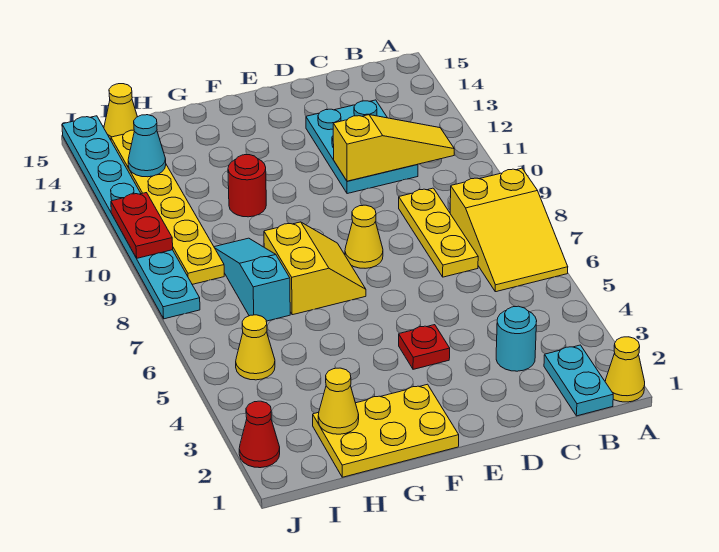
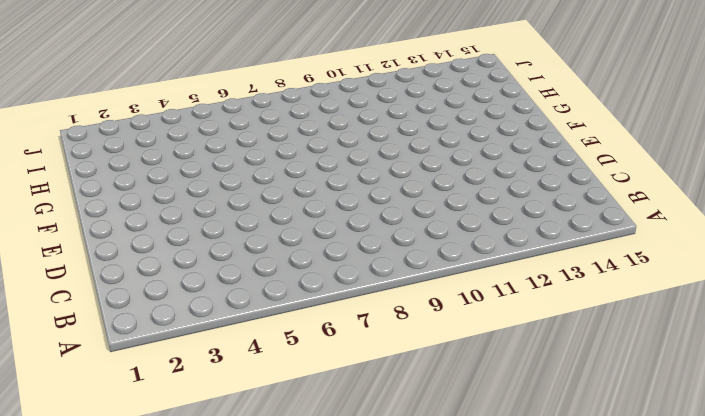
none -> yellow 1x1 cone [605,337,645,402]
none -> yellow 2x3 slope [450,168,568,292]
none -> cyan 1x2 plate [544,345,613,416]

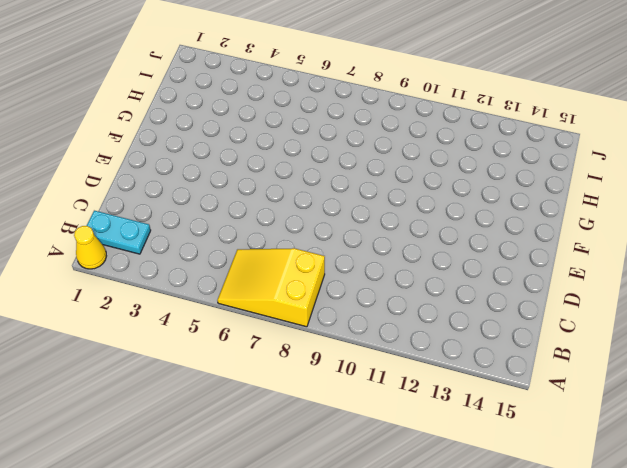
none -> cyan 1x1 round brick [496,306,537,371]
none -> yellow 1x3 plate [399,188,478,277]
none -> cyan 2x3 plate [306,100,418,194]

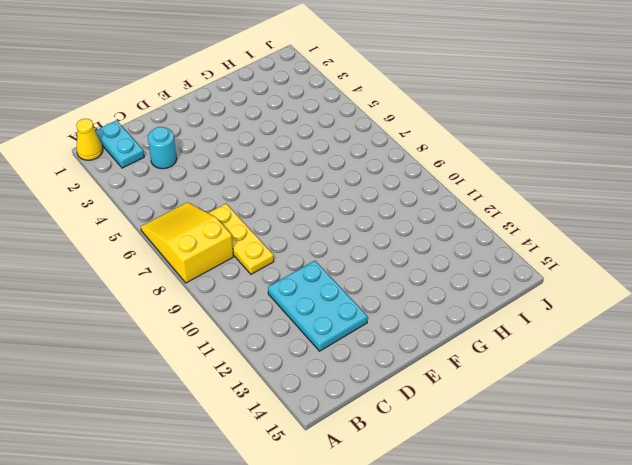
none -> red 1x1 plate [399,325,450,369]
none -> yellow 1x1 cone [345,205,383,268]
none -> yellow 2x3 plate [313,384,459,477]

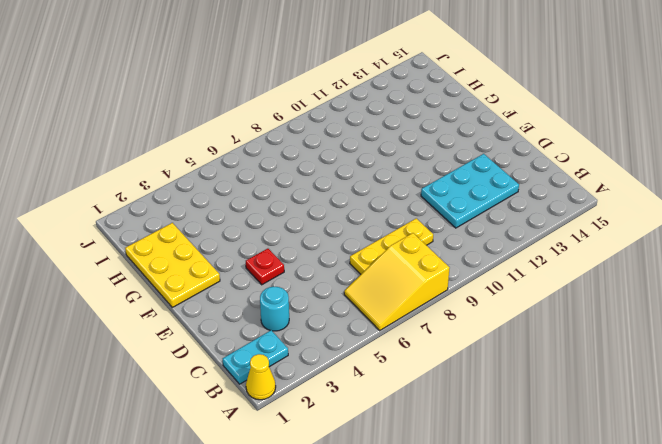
none -> yellow 1x1 cone [345,205,383,268]
none -> yellow 2x2 slope [264,222,366,315]
none -> red 1x1 round brick [228,155,266,217]

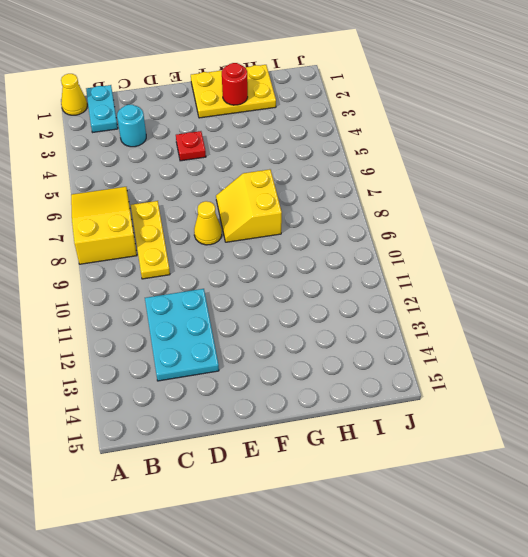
red 1x1 round brick [222,63,248,105] -> red 1x1 round brick moved to [228,155,266,217]
none -> cyan 1x3 slope [214,238,290,321]
none -> yellow 1x1 cone [236,315,275,380]
none -> yellow 1x6 plate [111,130,224,284]

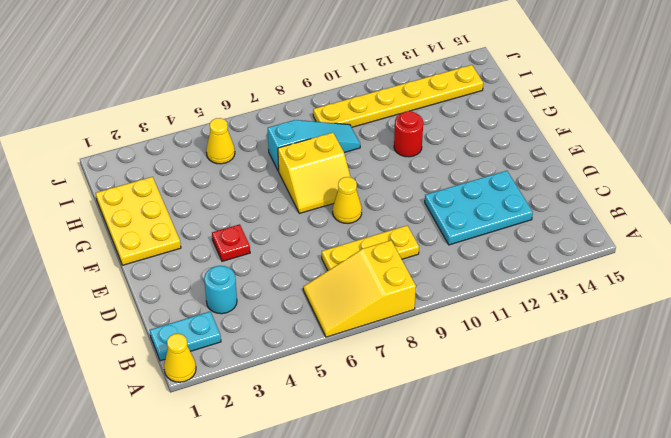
none -> yellow 1x1 cone [104,84,137,140]
none -> red 1x1 cone [239,401,280,468]
none -> cyan 1x8 plate [62,116,200,319]

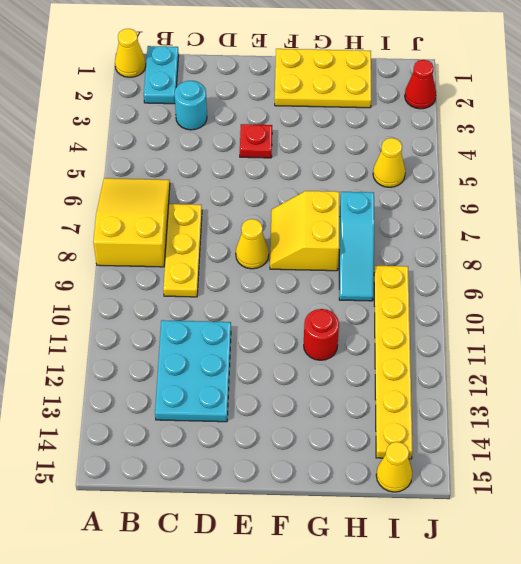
none -> cyan 1x8 plate [62,116,200,319]
none -> yellow 1x3 slope [333,115,454,181]
none -> yellow 1x1 cone [318,368,359,434]

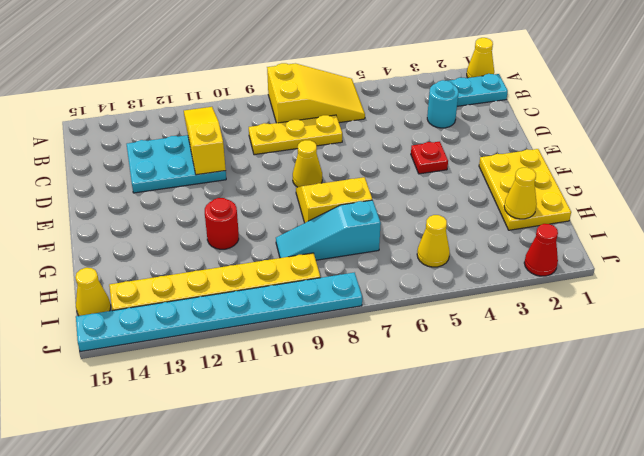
none -> cyan 1x1 cone [128,115,166,177]
none -> red 1x2 plate [111,193,173,258]

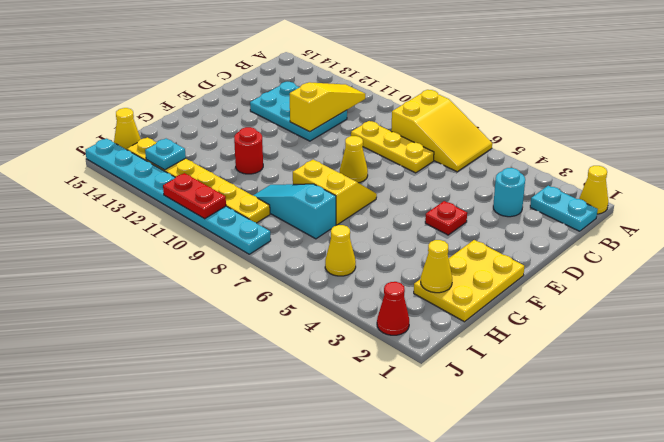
cyan 1x1 plate [145,139,186,170] -> cyan 1x1 cone [128,115,166,177]

